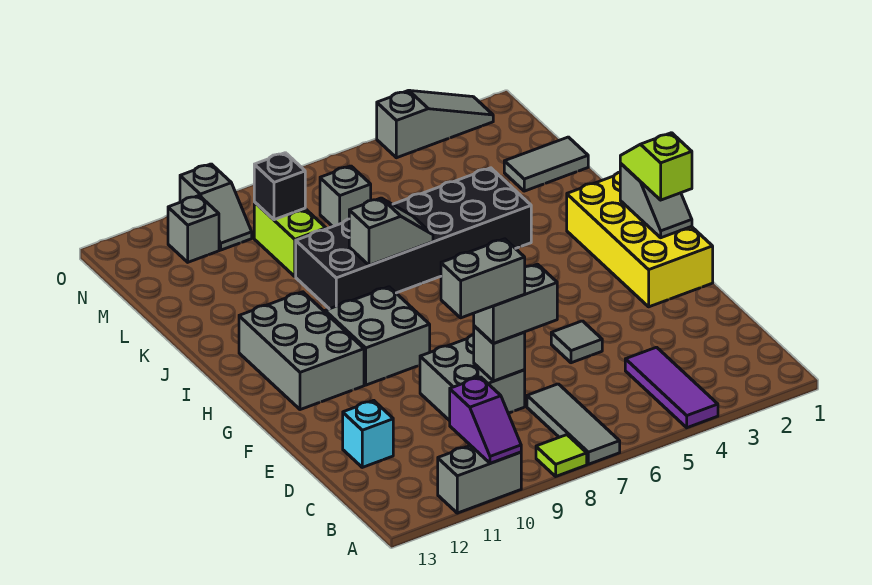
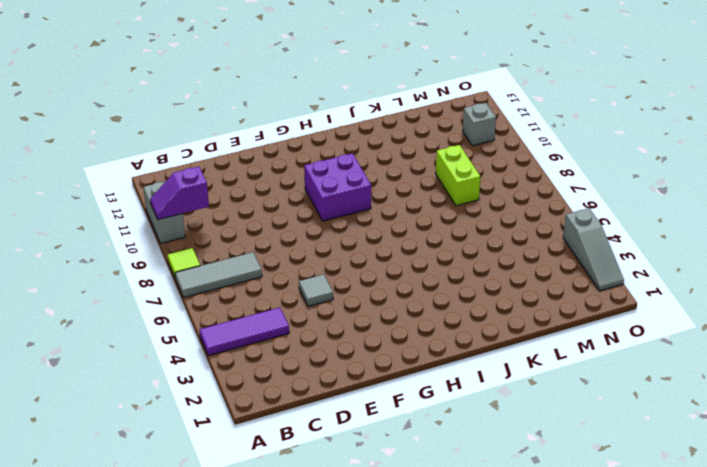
purple 2x2 brick [304,153,371,221] -> grey 2x2 brick [325,287,430,385]
lime 1x2 brick [436,145,480,206] -> lime 1x2 brick turned to [254,202,326,276]
none -> grey 2x2 brick [420,335,525,421]
none -> cyan 1x1 brick [343,400,393,467]
none -> yellow 2x4 brick [567,172,713,307]

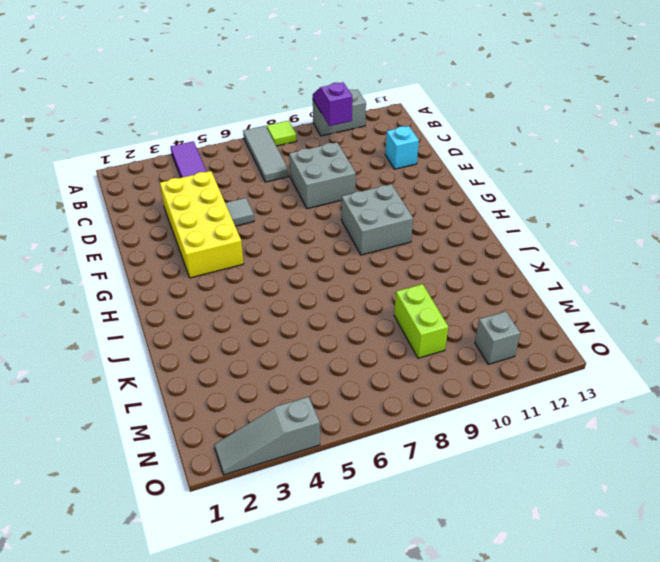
yellow 2x4 brick [160,171,244,278] -> yellow 2x4 brick moved to [567,172,713,307]
none -> grey 2x3 brick [239,292,364,410]
none -> black 2x6 brick [296,168,531,309]
none -> grey 1x2 tile [504,137,588,191]

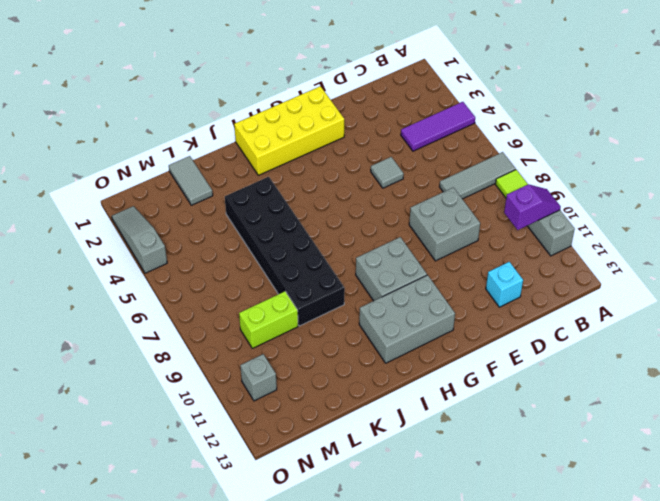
none -> grey 1x1 brick [320,166,371,227]
none -> grey 1x2 slope [180,164,252,250]
none -> grey 1x1 brick [474,326,525,381]

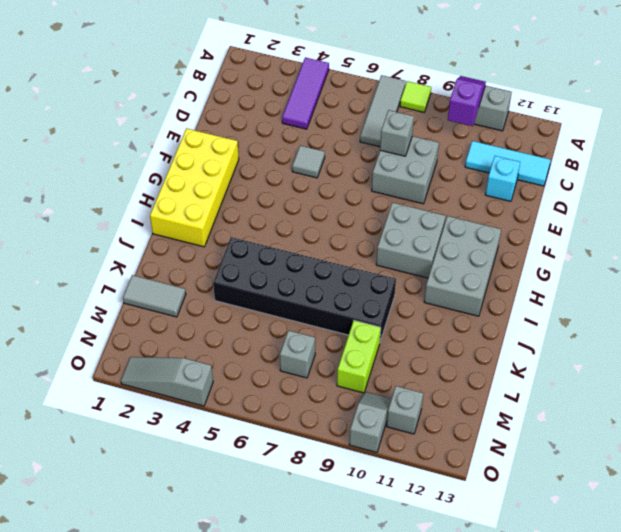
cyan 1x3 tile [465,141,551,186] -> none
none -> grey 1x2 slope [620,163,692,238]
none -> grey 1x2 slope [349,198,433,265]
none -> black 1x1 brick [254,153,305,220]

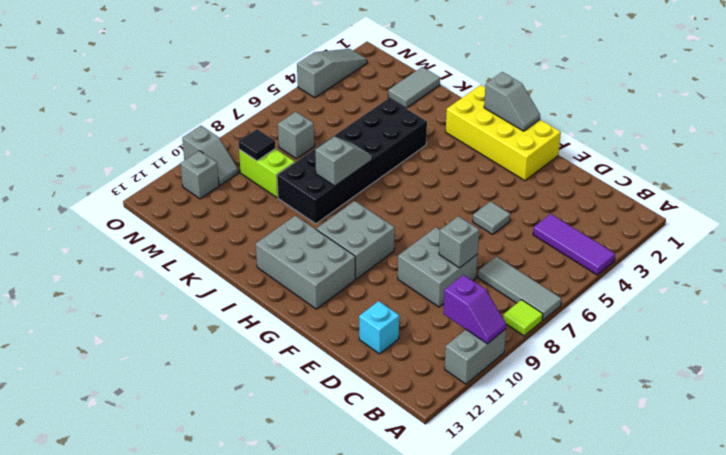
black 1x1 tile [238,129,275,161] -> black 1x1 brick [254,153,305,220]
none -> grey 1x2 brick [474,264,557,344]
none -> lime 1x2 slope [620,133,692,200]
none -> grey 1x2 brick [441,239,525,318]

